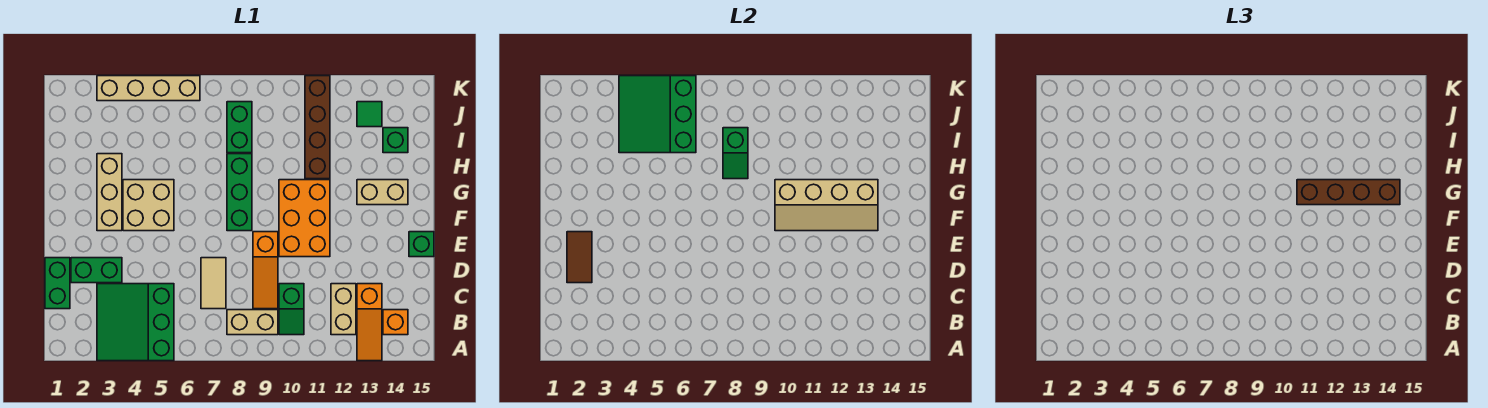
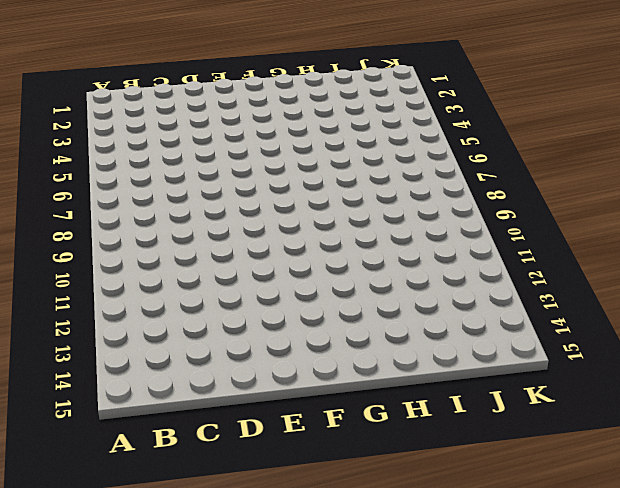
none -> green 3x3 slope [97,284,174,361]
none -> orange 1x3 slope [357,284,382,361]
none -> tan 1x2 brick [227,310,278,335]

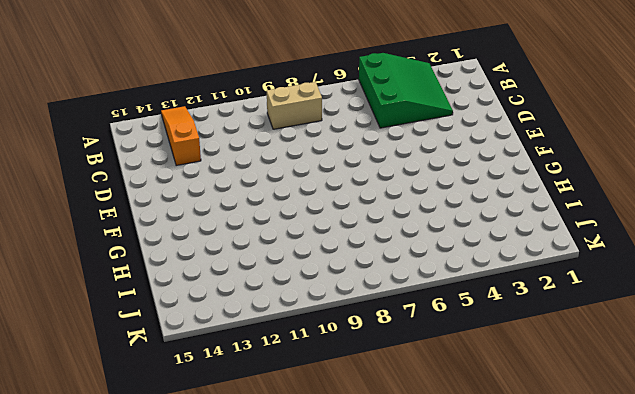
none -> green 1x2 slope [279,284,304,335]
none -> tan 1x2 brick [331,284,356,335]
none -> orange 1x1 brick [383,310,408,335]

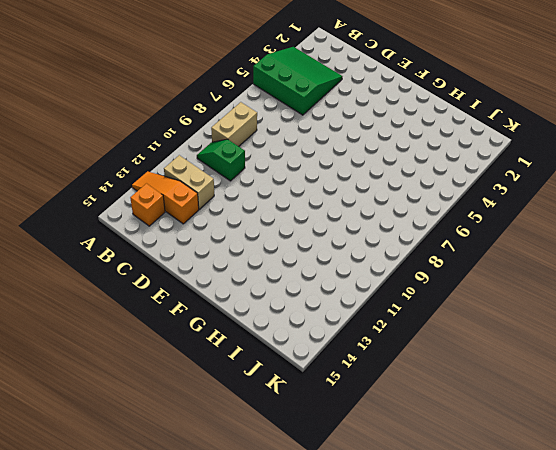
none -> green 1x2 brick [45,258,70,309]
none -> tan 1x2 tile [201,258,226,309]
none -> orange 1x3 slope [253,232,278,309]

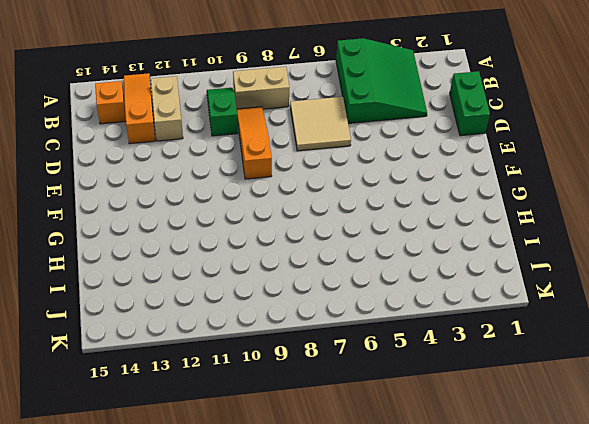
tan 2x2 tile [290,97,351,151] -> tan 1x2 tile [201,258,226,309]
none -> green 1x2 brick [71,258,122,283]
none -> orange 2x3 brick [279,180,330,257]
none -> green 1x1 brick [409,232,434,257]

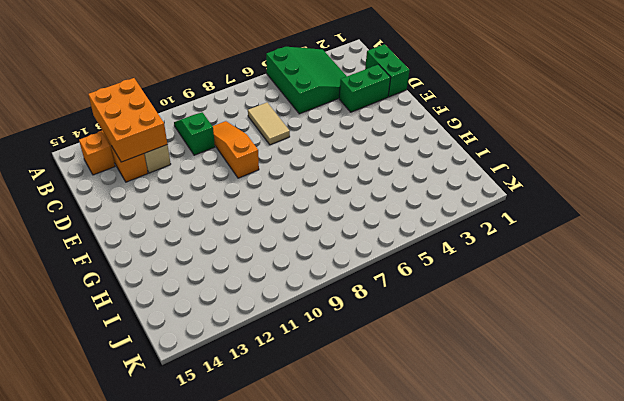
orange 2x3 brick [88,78,167,162] -> orange 2x3 brick moved to [279,180,330,257]
none -> tan 1x2 brick [227,310,278,335]
none -> green 1x1 brick [409,232,434,257]
none -> tan 1x3 brick [97,154,122,231]

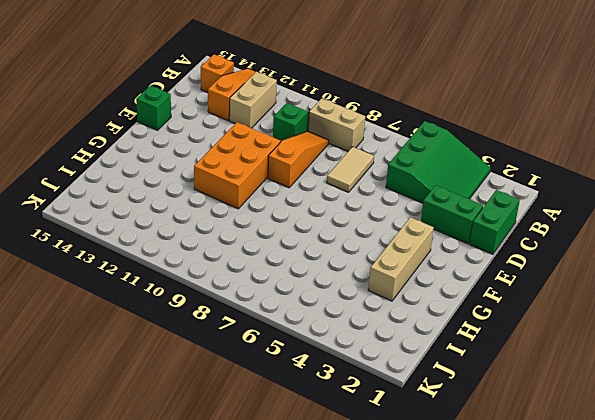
none -> tan 2x2 brick [123,180,174,231]
none -> green 1x3 brick [227,154,252,231]
none -> tan 1x2 brick [357,180,408,205]

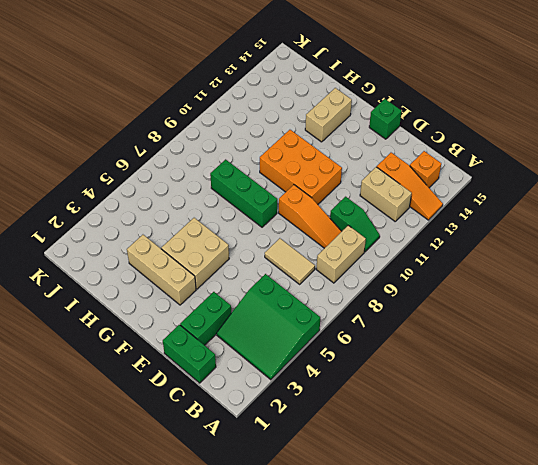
none -> brown 1x4 brick [305,76,330,179]
none -> green 1x2 brick [227,102,252,153]
none -> green 1x1 brick [383,128,408,153]

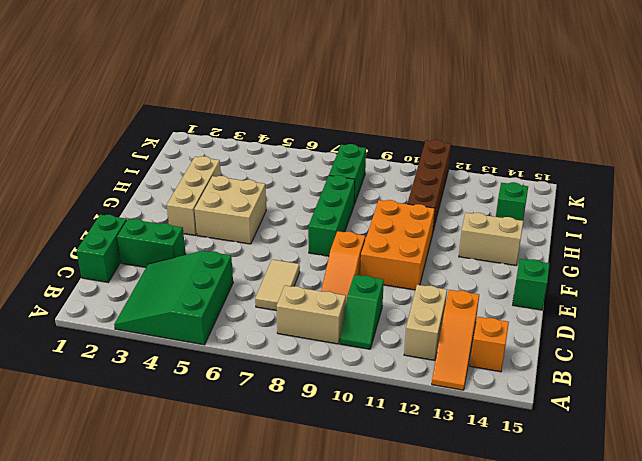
none -> green 1x1 tile [357,102,382,127]
none -> tan 1x4 brick [97,76,200,101]
none -> brown 1x2 tile [567,232,592,283]

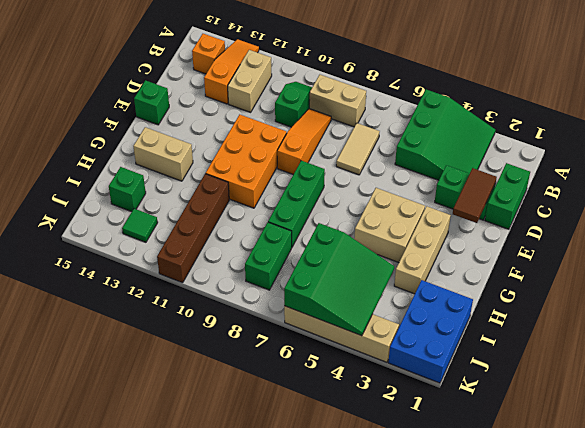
blue 2x3 brick [388,280,473,383] -> none
none -> tan 2x4 slope [775,180,878,231]
none -> green 1x2 slope [723,128,748,179]
none -> brown 1x4 brick [1297,180,1400,205]

